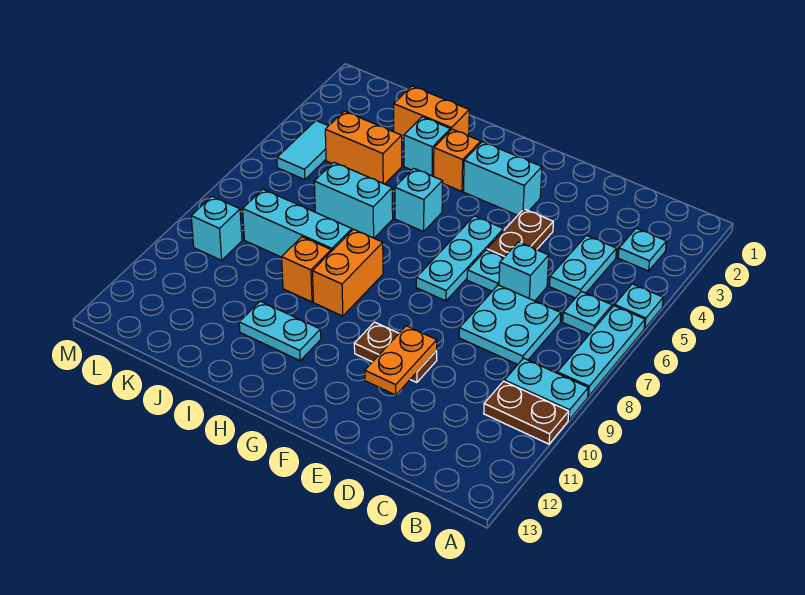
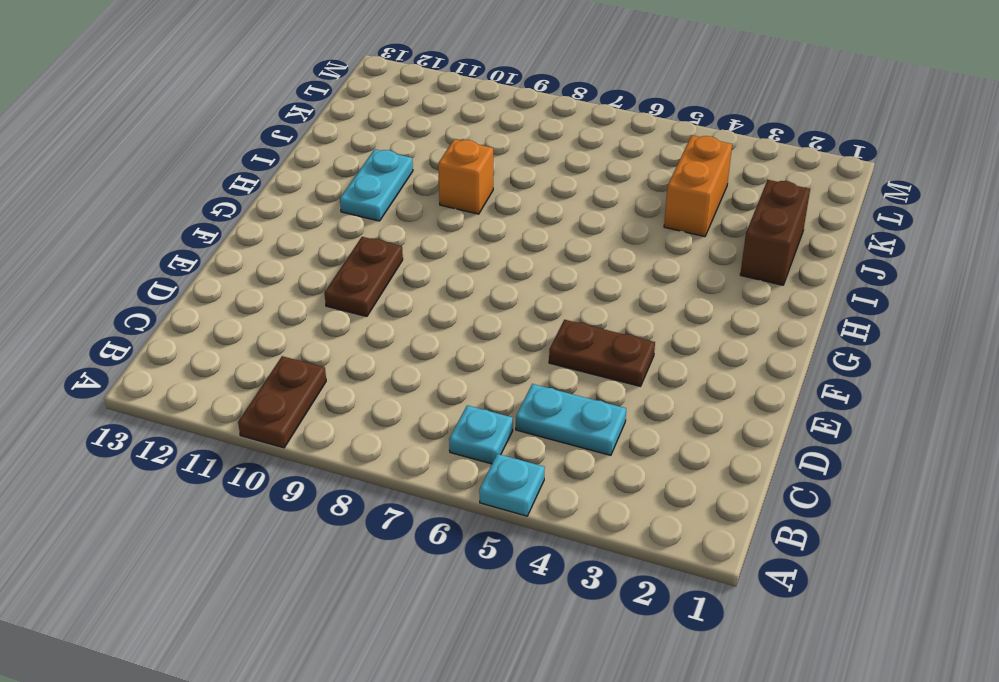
brown 1x2 brick [740,180,810,285] -> orange 1x2 brick [394,86,469,139]
none -> cyan 1x3 plate [557,306,645,397]
none -> cyan 1x2 plate [504,358,588,420]
none -> cyan 1x1 plate [618,228,666,271]

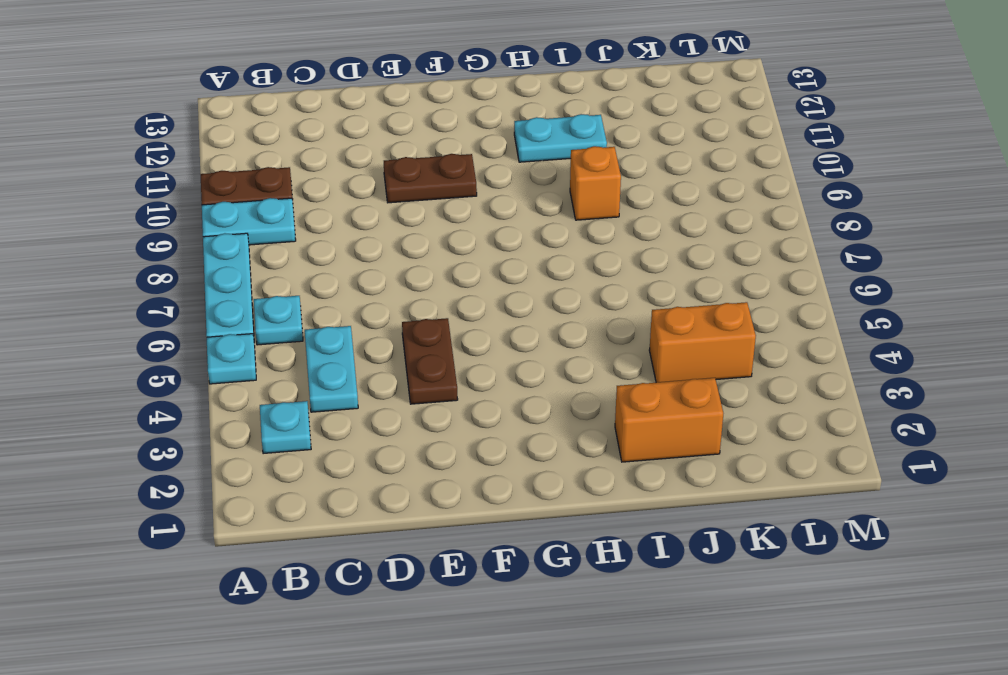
none -> cyan 2x2 plate [459,285,561,364]
none -> cyan 1x1 brick [499,242,549,301]
none -> cyan 1x1 plate [467,250,504,291]

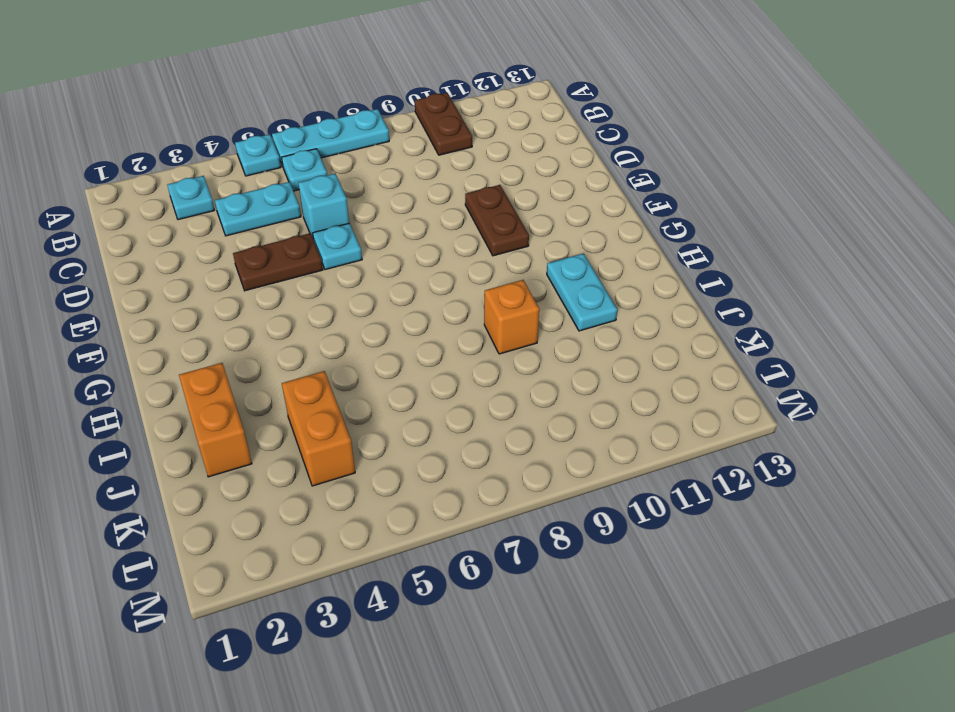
none -> cyan 1x2 plate [504,358,588,420]
none -> cyan 2x2 plate [459,285,561,364]
none -> cyan 1x2 brick [463,142,542,215]

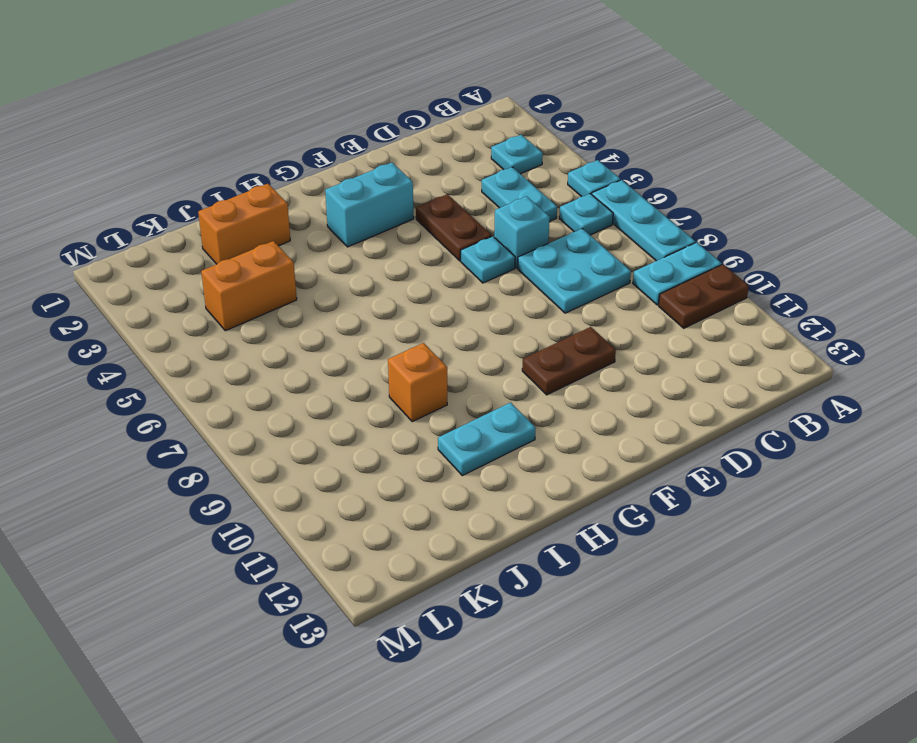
none -> cyan 1x3 plate [416,216,504,301]
none -> orange 1x1 brick [434,129,481,191]
none -> cyan 1x1 brick [395,168,443,232]

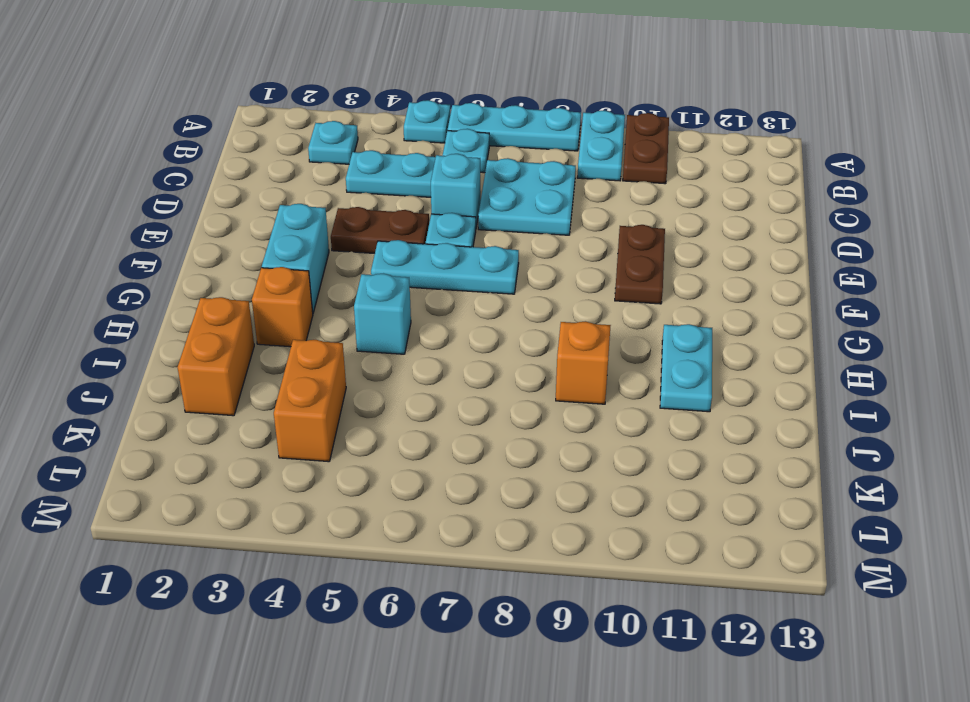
none -> orange 1x2 brick [312,229,383,316]
none -> cyan 1x1 brick [404,117,451,176]
none -> cyan 1x2 brick [314,162,393,238]

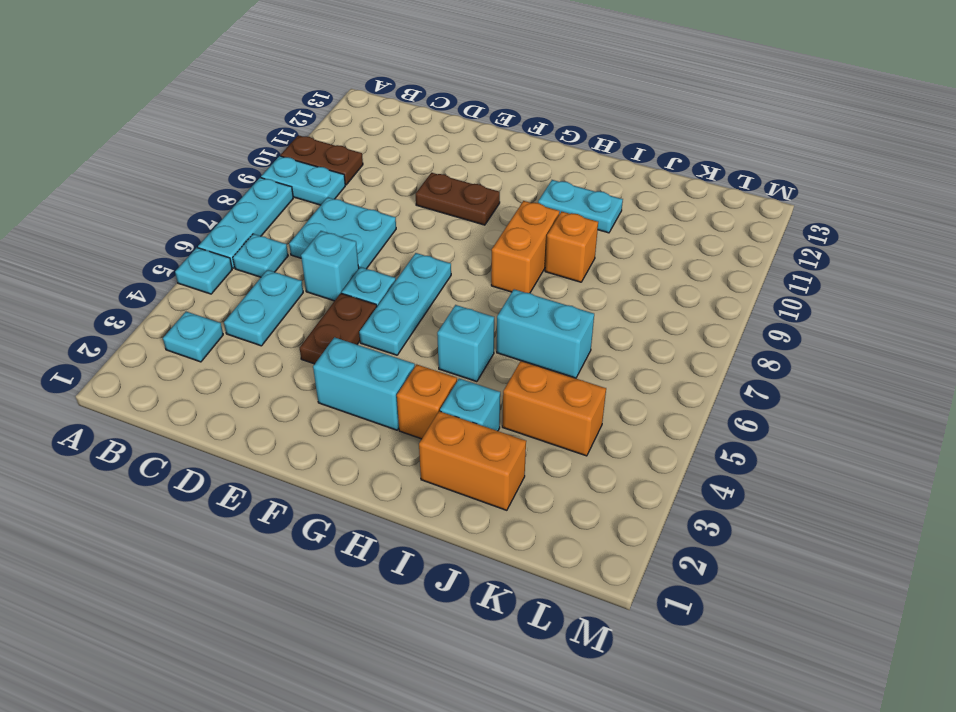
none -> cyan 1x3 brick [243,189,352,257]
none -> cyan 1x2 tile [277,120,328,180]
none -> cyan 1x1 brick [191,196,242,260]

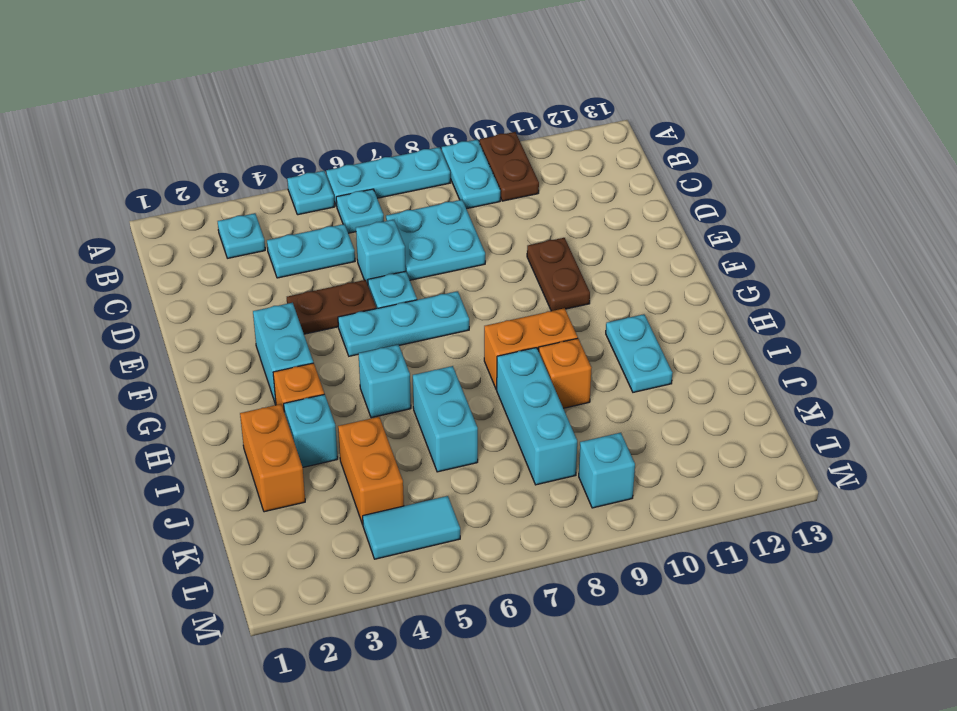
none -> orange 1x2 plate [365,326,437,395]

